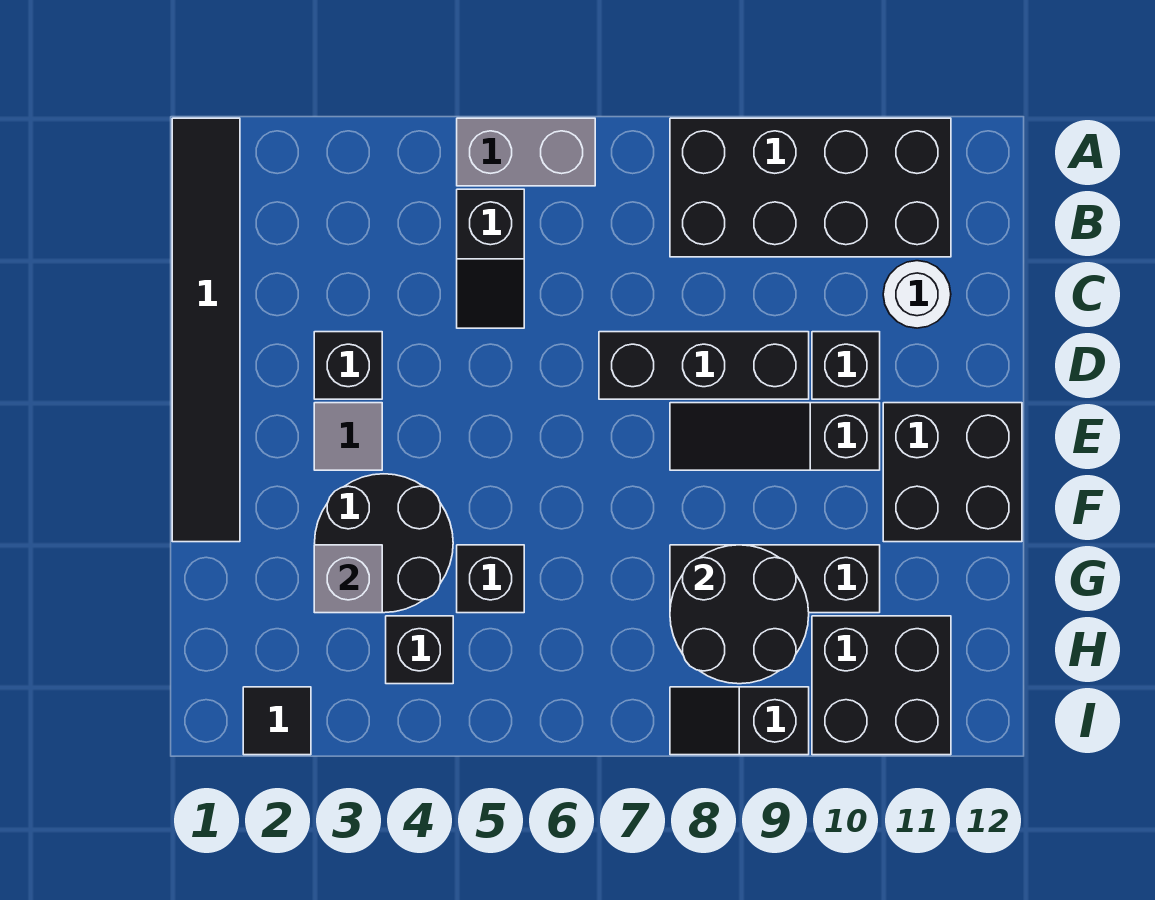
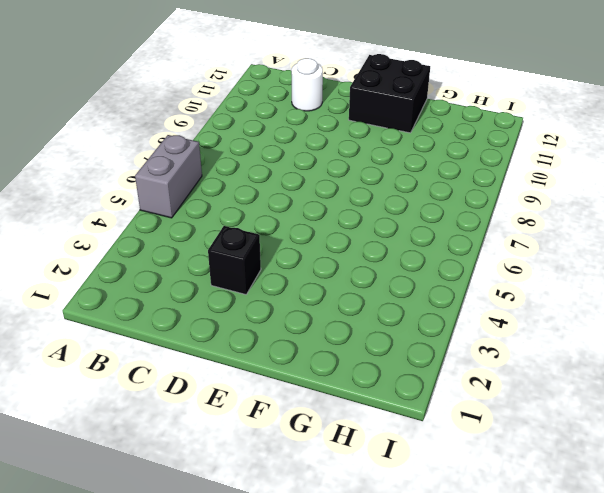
none -> black 1x6 tile [172,118,240,542]
none -> black 2x4 brick [670,118,951,257]
none -> black 1x2 slope [457,189,524,328]

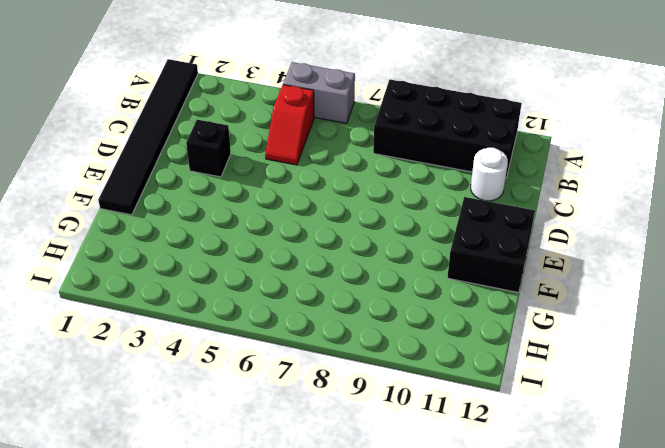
red 1x2 slope [265,85,314,165] -> black 1x2 slope [457,189,524,328]
none -> black 1x3 brick [599,332,809,399]
none -> black 1x1 brick [812,332,880,399]
none -> grey 1x1 tile [314,403,382,470]

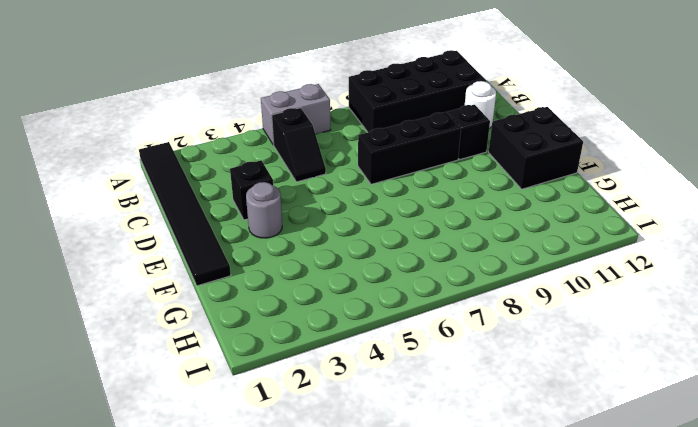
grey 1x1 round brick [246,182,282,238] -> grey 1x1 tile [314,403,382,470]
none -> black 1x3 slope [670,403,880,470]
none -> black 2x2 round brick [315,474,453,613]
none -> black 1x1 brick [457,545,524,613]

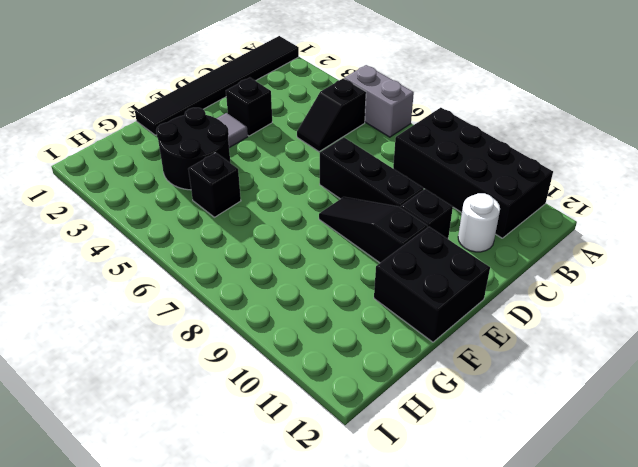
none -> black 1x3 brick [670,545,880,613]
none -> black 1x1 brick [386,616,453,684]
none -> black 2x2 brick [812,616,951,755]

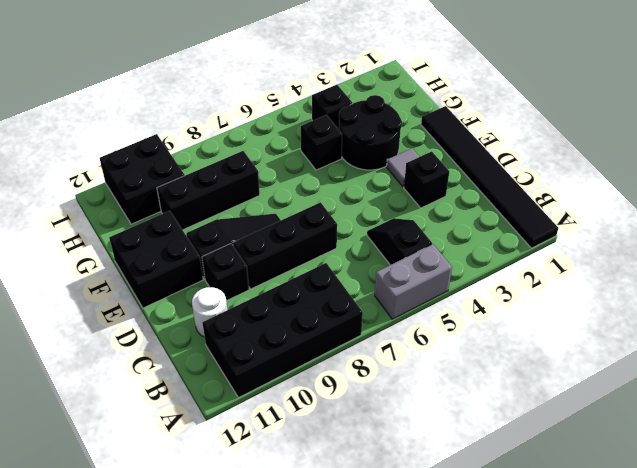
none -> black 1x1 tile [243,687,311,755]
none -> black 1x2 slope [670,687,809,755]
none -> grey 1x1 brick [314,545,382,613]

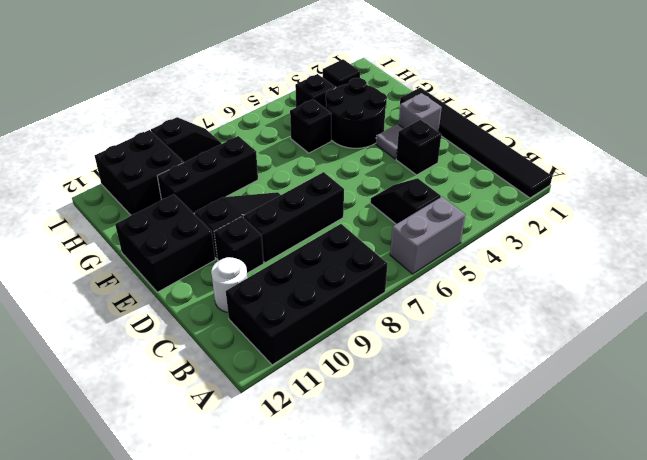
grey 1x1 brick [399,93,442,132] -> grey 1x1 brick moved to [314,545,382,613]
none -> black 2x2 round brick [670,545,809,684]

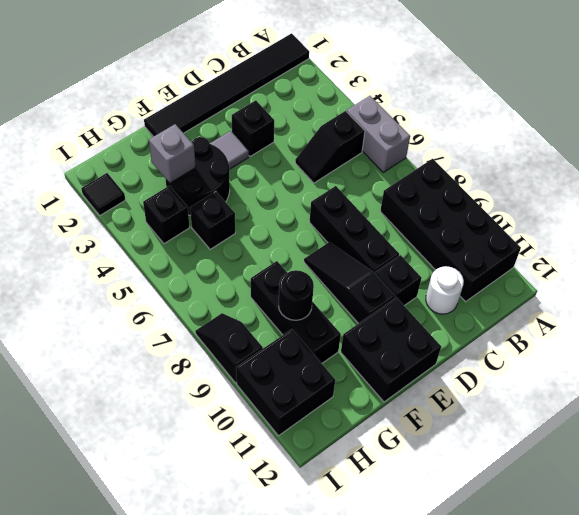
black 1x1 round brick [279,270,314,320] -> black 2x2 round brick [670,545,809,684]

